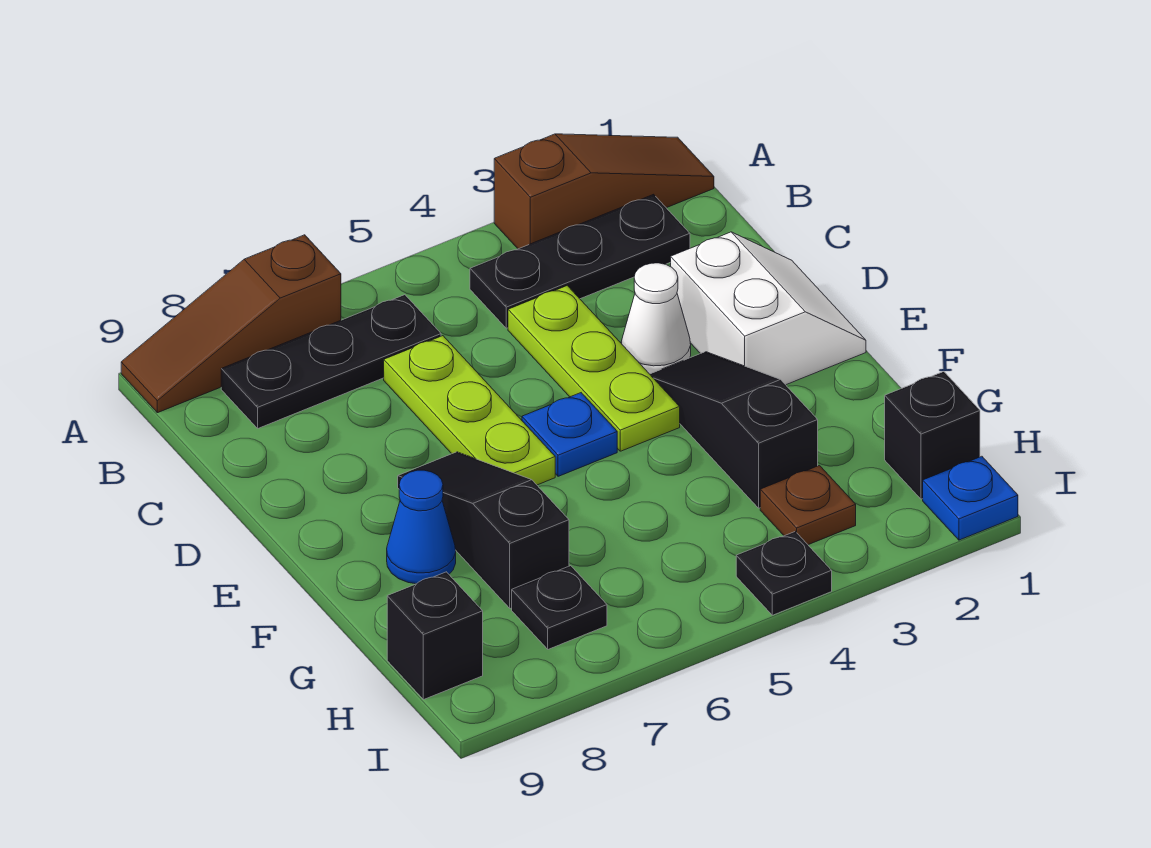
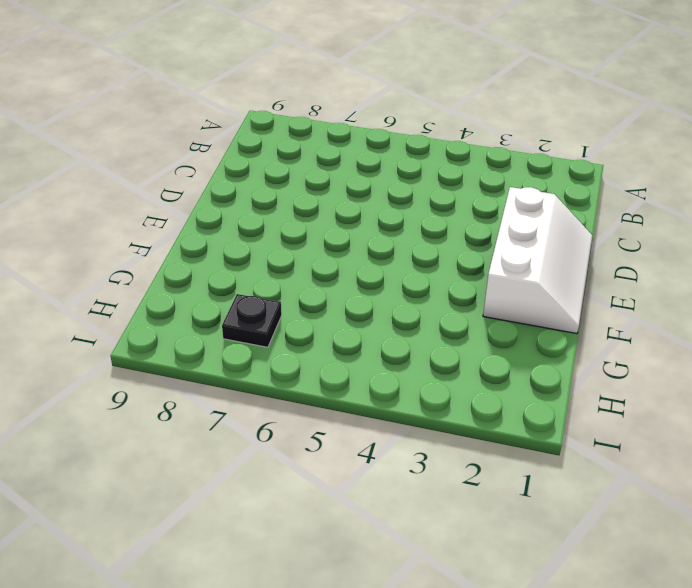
white 2x3 slope [483,187,592,334] -> white 2x2 slope [671,232,866,385]
none -> brown 1x3 slope [494,134,714,249]
none -> brown 1x3 slope [121,235,341,413]
none -> black 1x3 plate [470,194,690,328]

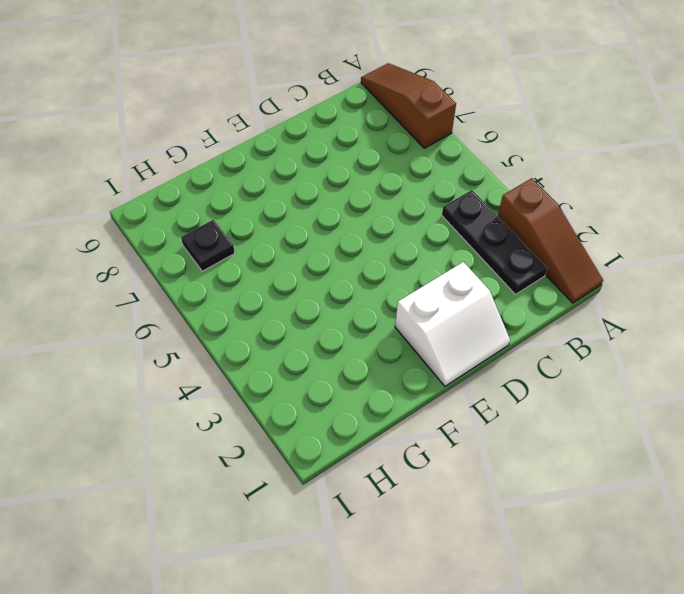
none -> black 1x3 plate [221,295,441,428]
none -> lime 1x3 plate [508,286,680,451]
none -> lime 1x3 plate [384,336,555,485]

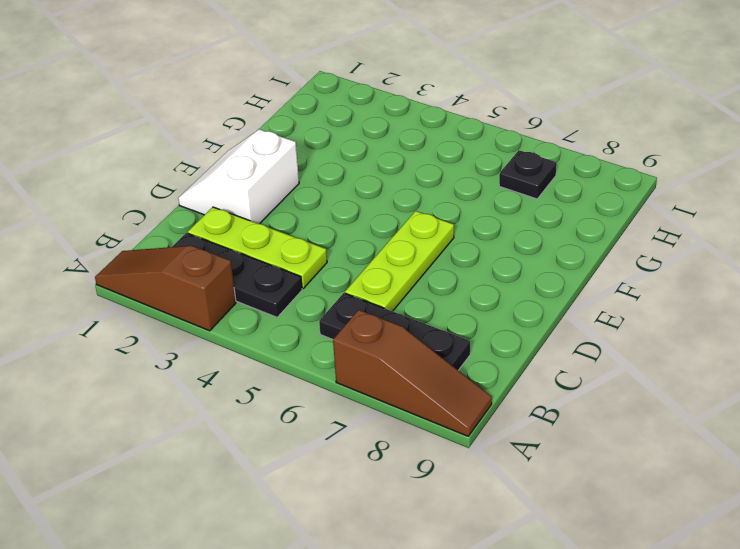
lime 1x3 plate [188,207,327,289] -> lime 1x3 plate turned to [508,286,680,451]
none -> white 1x1 cone [621,263,691,374]
none -> black 1x3 slope [650,352,818,508]
none -> blue 1x1 plate [522,393,617,476]

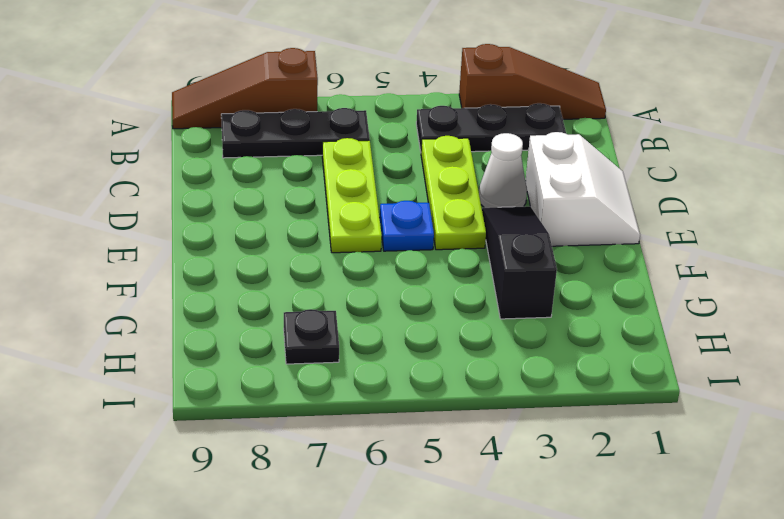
none -> black 1x3 slope [398,452,569,608]
none -> blue 1x1 cone [387,470,456,584]
none -> black 1x1 brick [885,372,980,499]

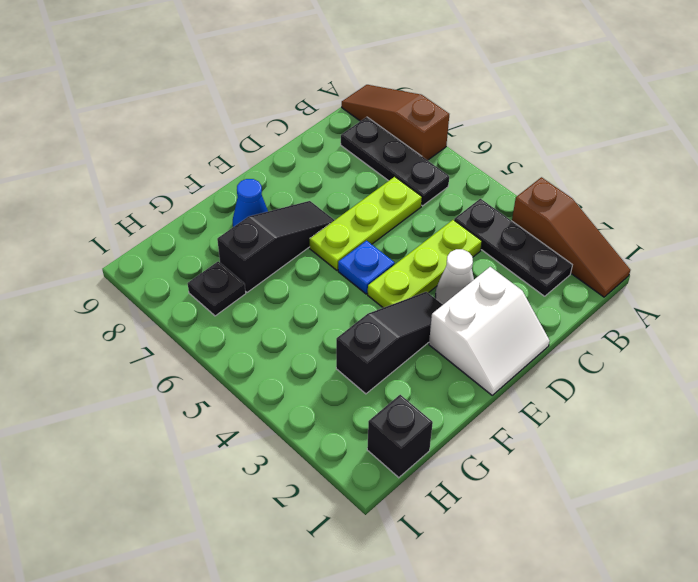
none -> brown 1x1 plate [760,465,856,545]
none -> black 1x1 brick [387,572,483,700]
none -> blue 1x1 plate [923,456,1018,540]

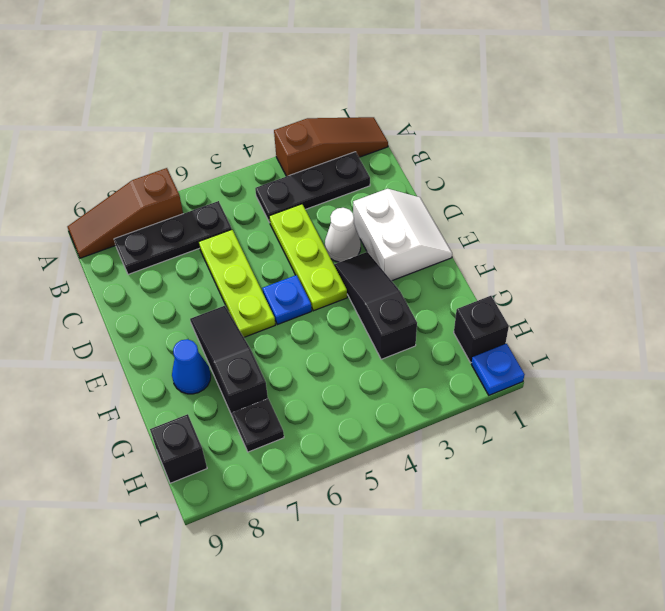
none -> brown 1x1 plate [760,465,856,545]
none -> black 1x1 plate [736,532,832,615]

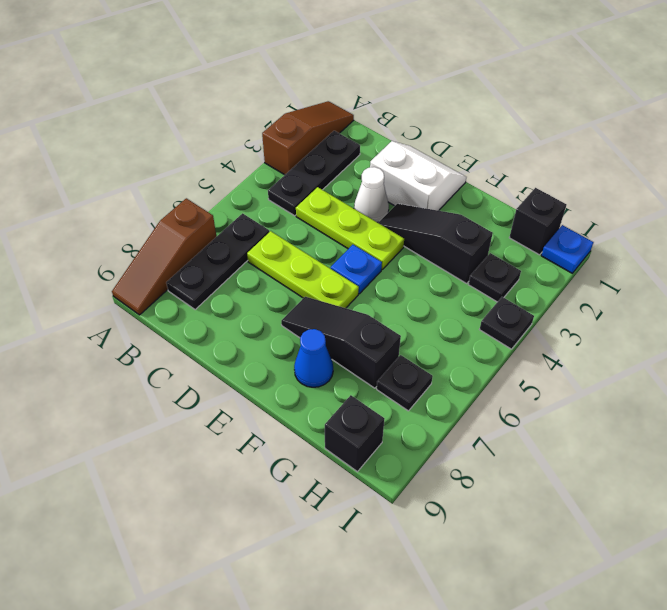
black 1x1 plate [468,253,521,302] -> brown 1x1 plate [760,465,856,545]

